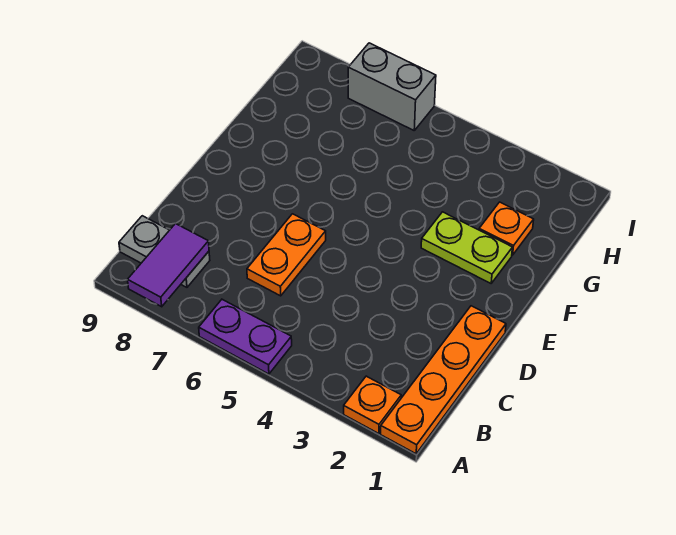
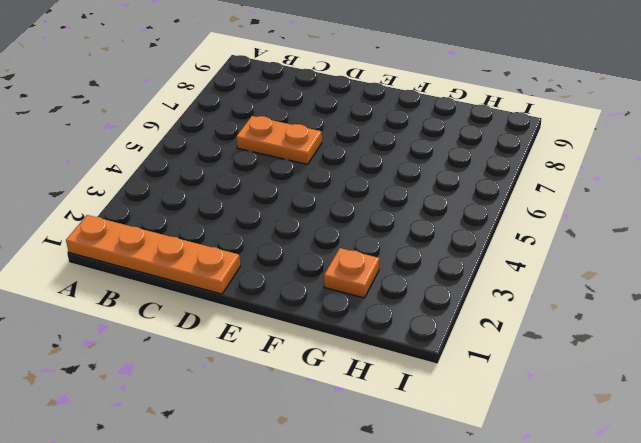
none -> orange 1x1 plate [344,376,401,434]
none -> purple 1x2 plate [199,299,292,374]

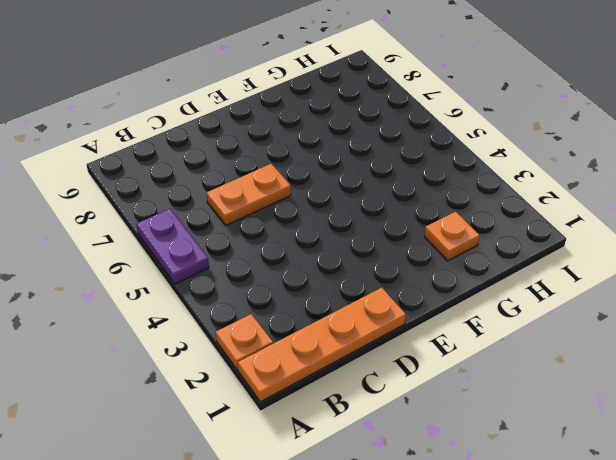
none -> grey 1x2 plate [119,216,210,287]
none -> lime 1x2 plate [421,212,512,283]

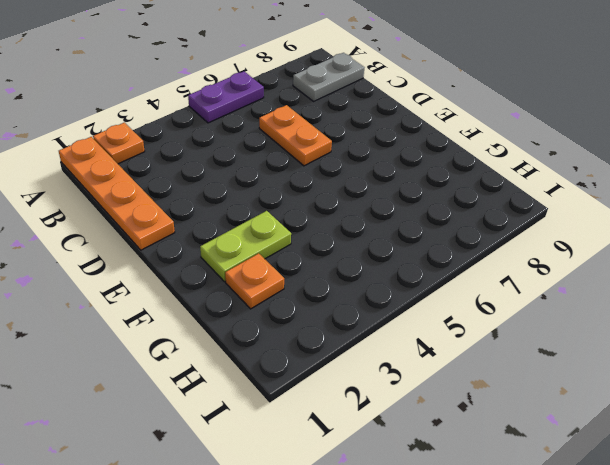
none -> grey 1x2 brick [348,43,436,130]
none -> purple 1x2 tile [128,223,209,307]

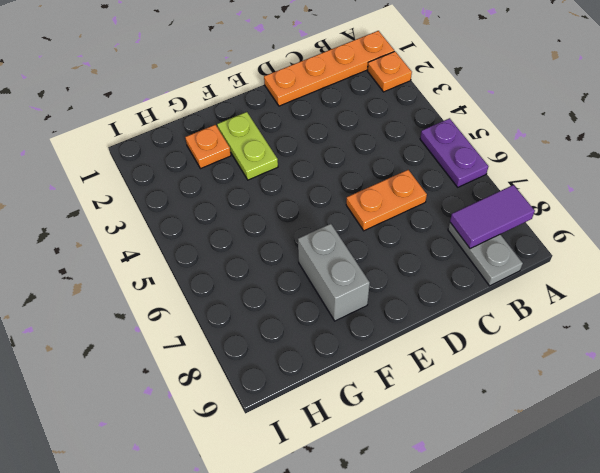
grey 1x2 brick [298,224,370,321] -> grey 1x2 brick moved to [348,43,436,130]

